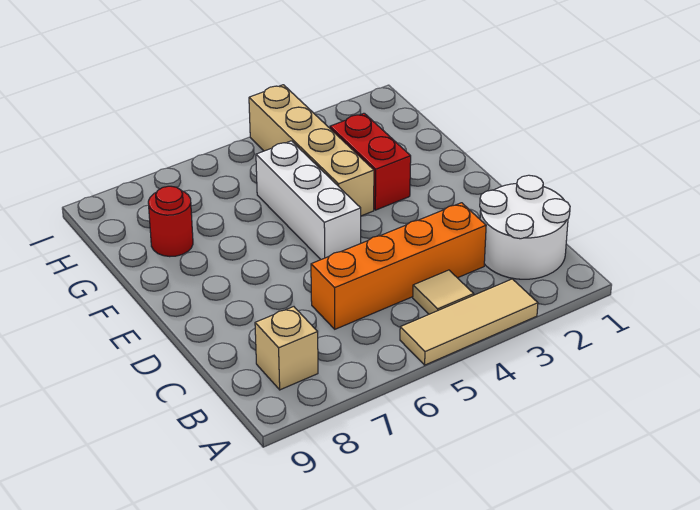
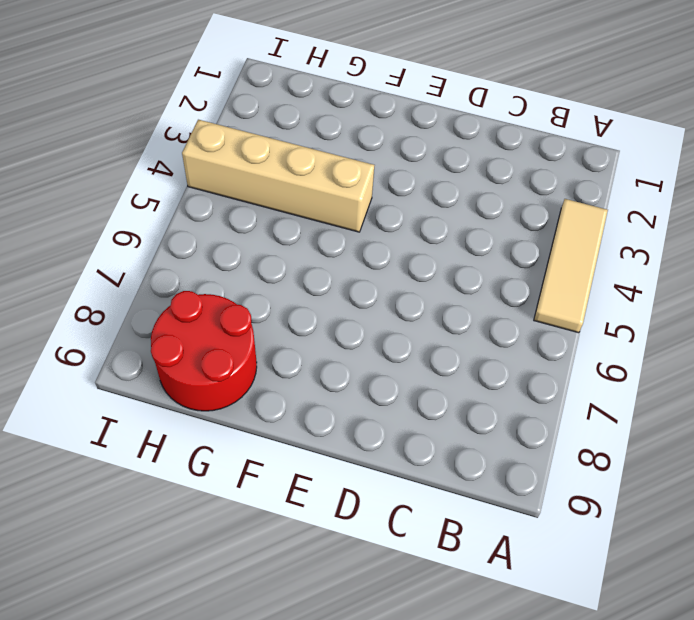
red 2x2 round brick [151,291,257,411] -> red 1x1 round brick [148,186,193,257]
none -> white 2x2 round brick [480,175,570,279]
none -> tan 1x1 tile [413,270,474,314]

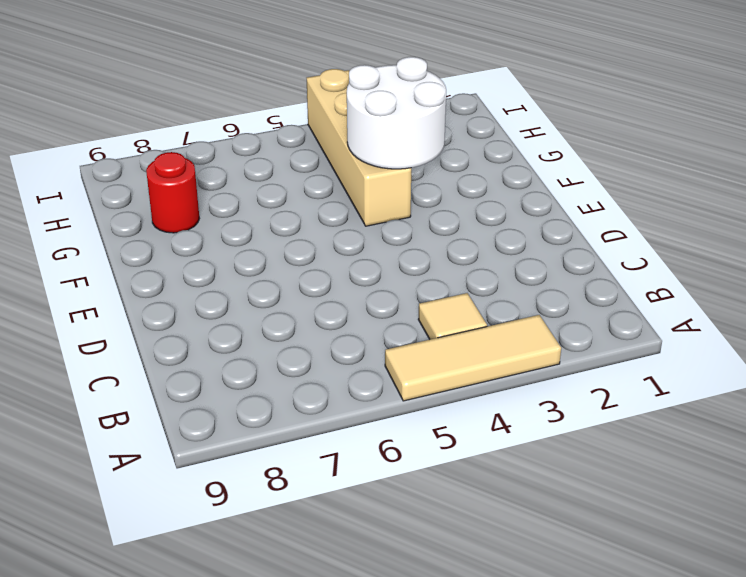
white 2x2 round brick [347,57,446,169] -> white 2x2 round brick moved to [480,175,570,279]
none -> tan 1x1 brick [255,307,318,390]
none -> orange 1x4 brick [311,203,486,329]

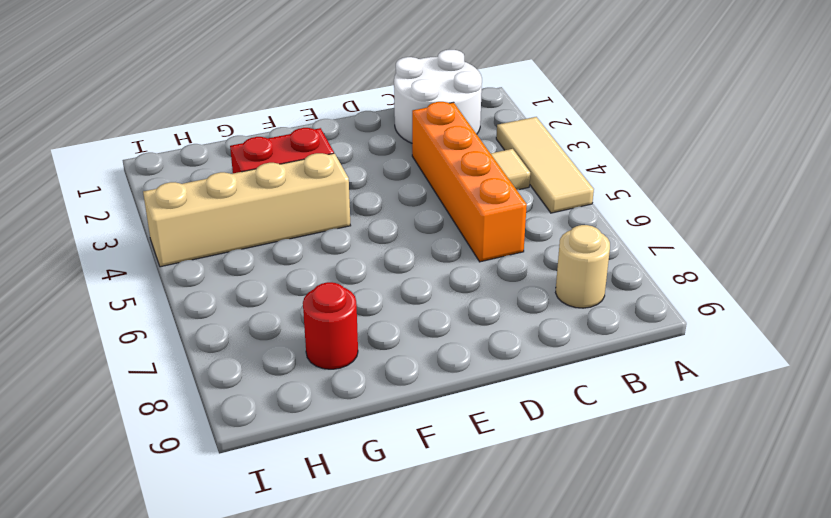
tan 1x1 round brick [556,225,610,308] -> tan 1x1 brick [255,307,318,390]
none -> white 1x3 brick [256,141,361,259]

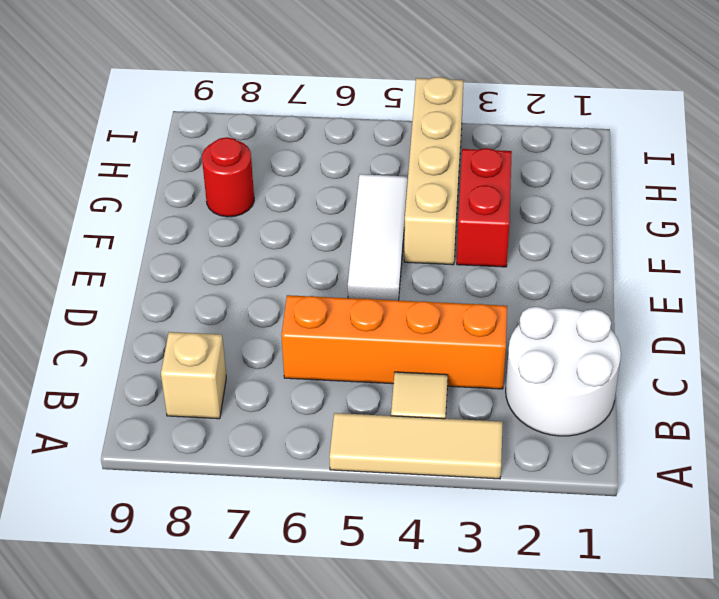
white 1x3 tile [348,174,408,301] -> white 1x3 brick [256,141,361,259]

